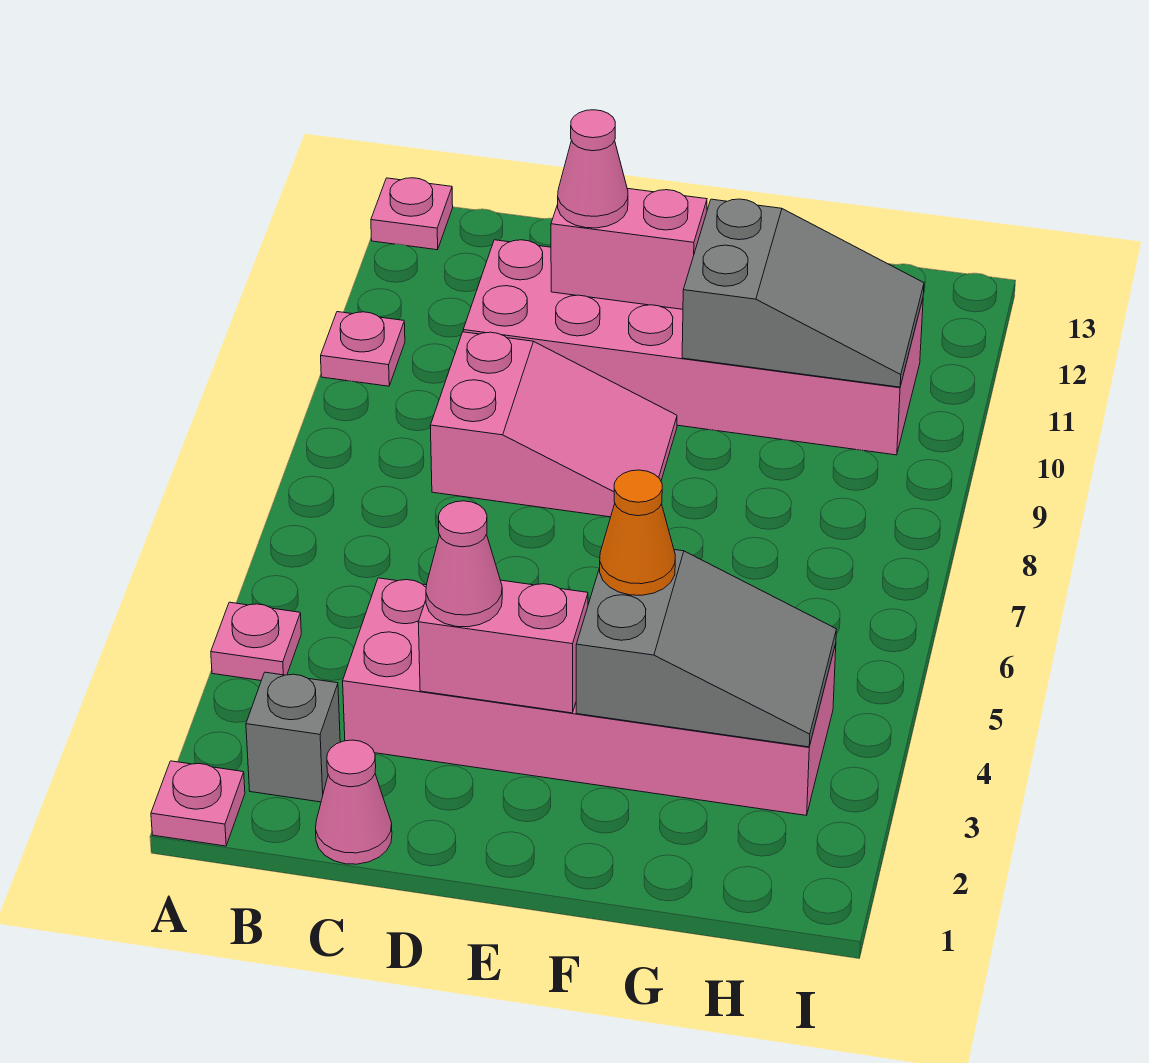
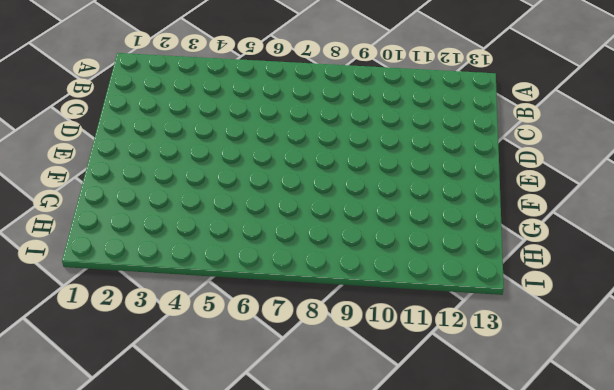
none -> pink 1x1 plate [151,761,245,846]
none -> pink 1x1 plate [211,602,301,680]
none -> pink 1x1 plate [321,312,405,386]

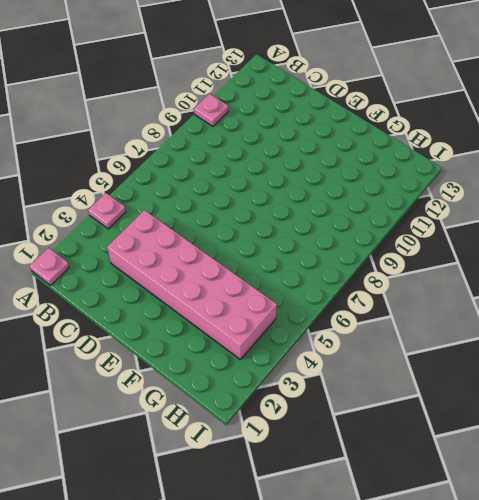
none -> pink 1x1 plate [371,178,453,250]
none -> grey 1x1 brick [246,672,340,802]
none -> pink 1x1 cone [316,740,392,864]

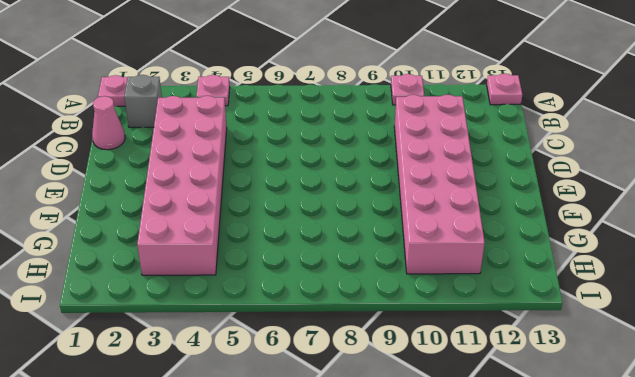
none -> pink 2x3 slope [430,332,677,517]
none -> pink 1x2 brick [418,580,588,713]
none -> pink 1x2 brick [551,189,707,309]

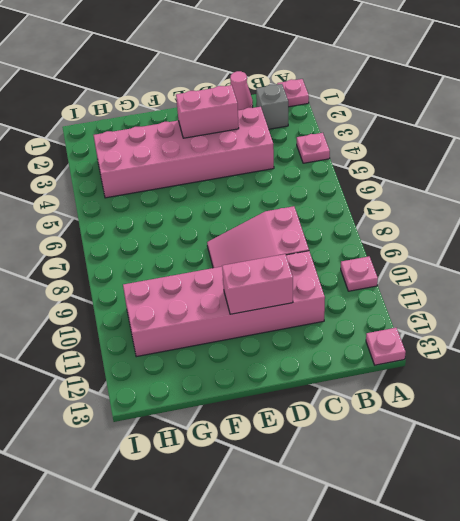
none -> grey 2x3 slope [576,550,836,747]
none -> grey 2x3 slope [682,199,924,387]
none -> pink 1x1 cone [426,501,502,627]

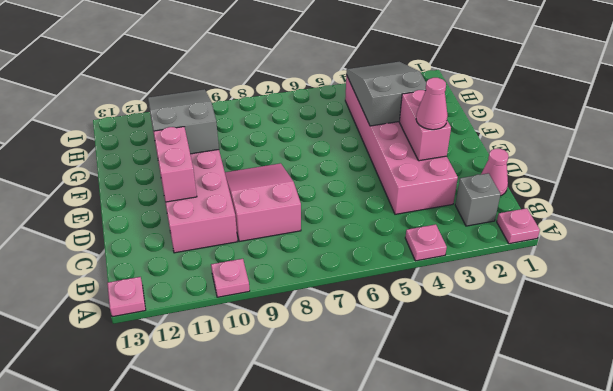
none -> pink 1x1 cone [558,110,628,228]
none -> orange 1x1 cone [600,470,675,595]

